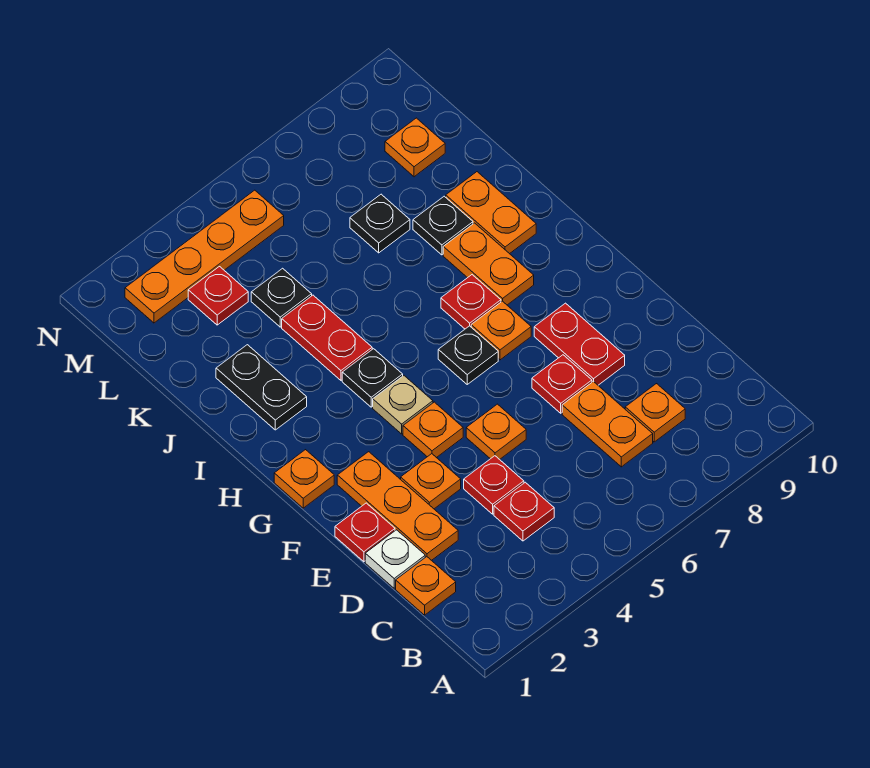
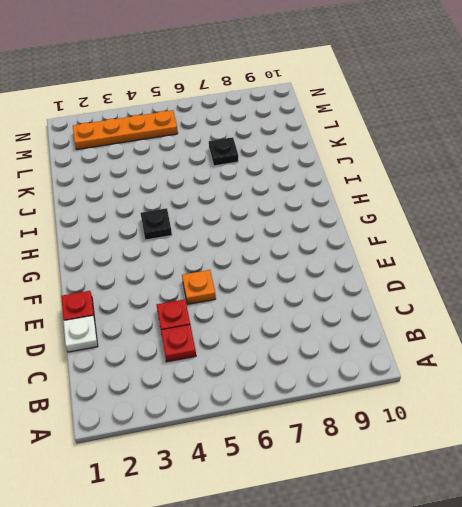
none -> orange 1x1 plate [396,557,456,615]
none -> orange 1x2 plate [562,381,653,467]
none -> orange 1x1 plate [625,384,685,442]

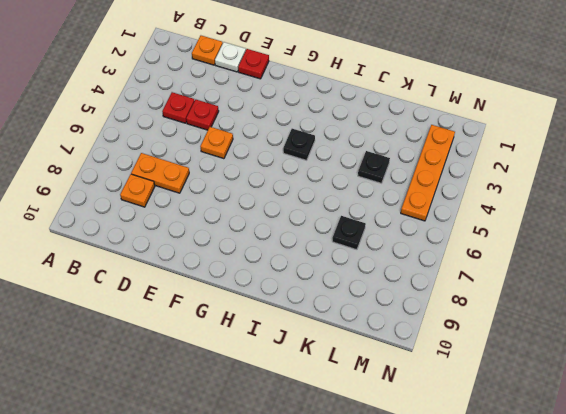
none -> orange 1x3 plate [337,452,458,560]
none -> orange 1x1 plate [401,454,461,509]
none -> red 1x1 plate [532,355,592,413]

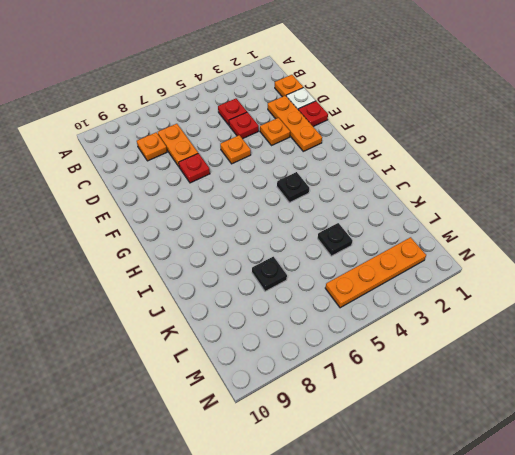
none -> red 1x2 plate [534,303,625,385]
none -> orange 1x1 plate [403,402,463,458]
none -> orange 1x1 plate [274,450,334,508]

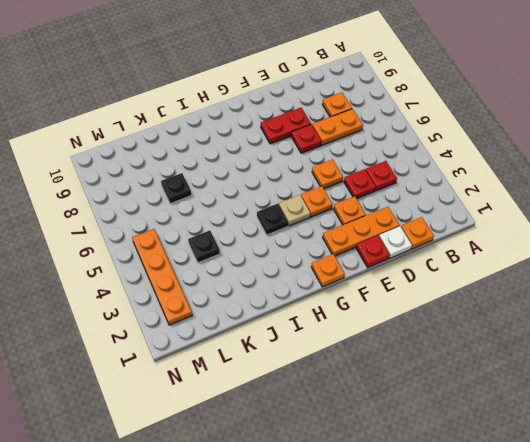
none -> black 1x1 plate [438,326,498,384]
none -> orange 1x1 plate [471,301,531,360]
none -> red 1x1 plate [441,275,501,329]

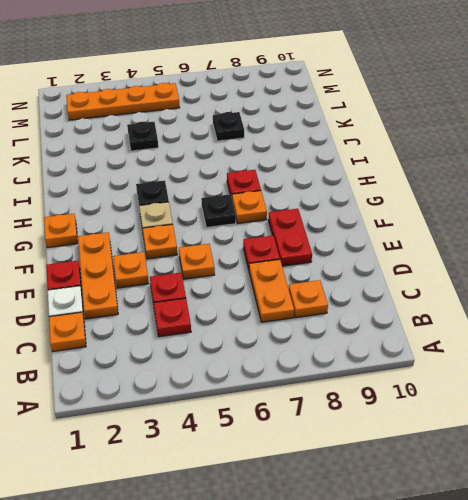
none -> orange 1x2 plate [443,223,534,305]
none -> black 1x2 plate [216,345,307,430]
none -> red 1x2 plate [282,295,372,380]

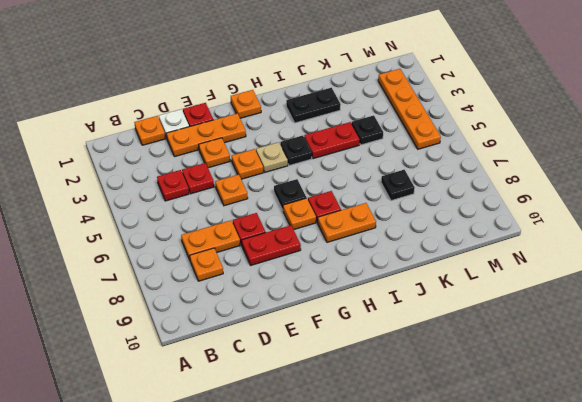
none -> orange 1x2 plate [446,172,536,254]
none -> black 1x1 plate [413,196,473,255]
none -> red 1x1 plate [188,267,248,325]

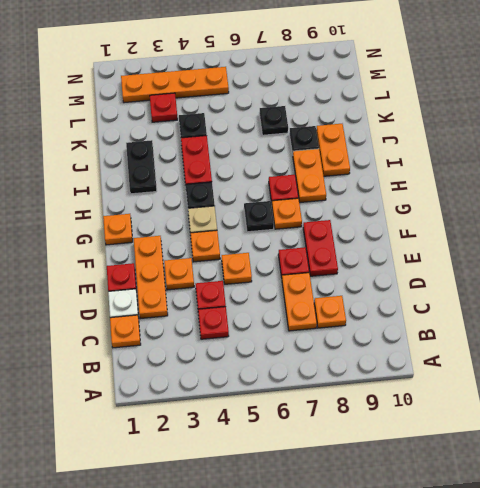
none -> orange 1x1 plate [385,118,445,177]

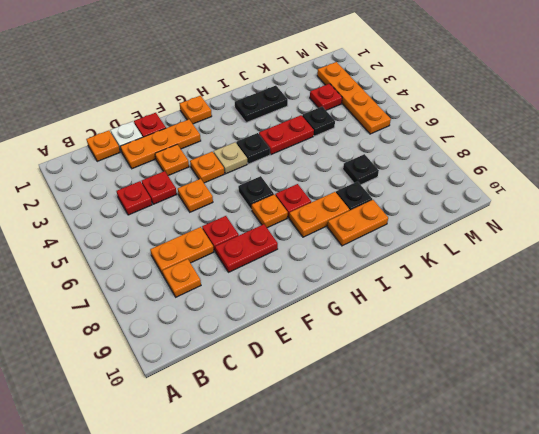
none -> orange 1x1 plate [385,118,445,177]

